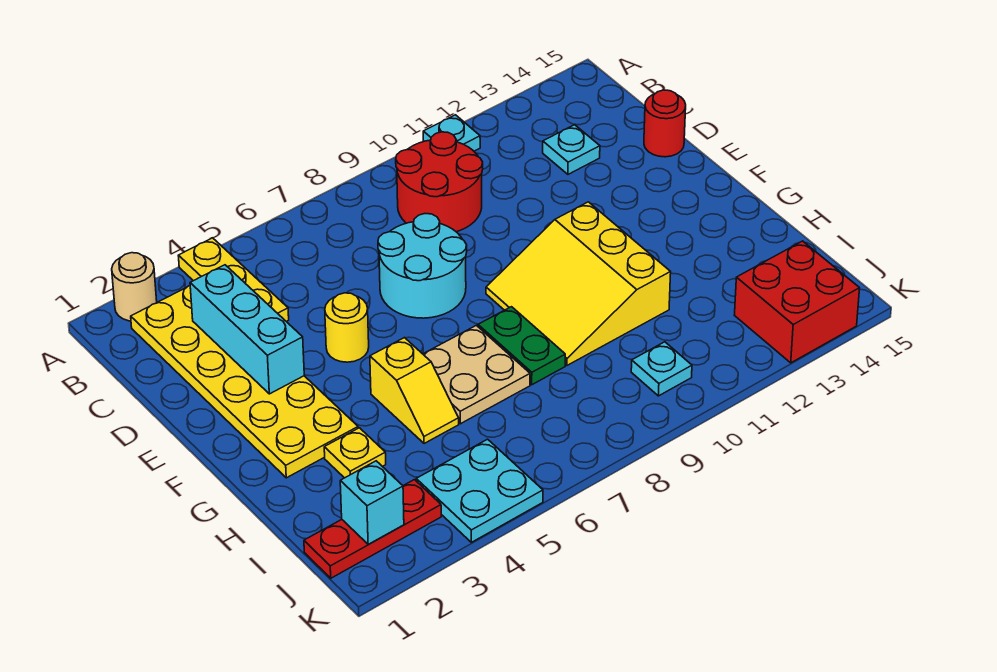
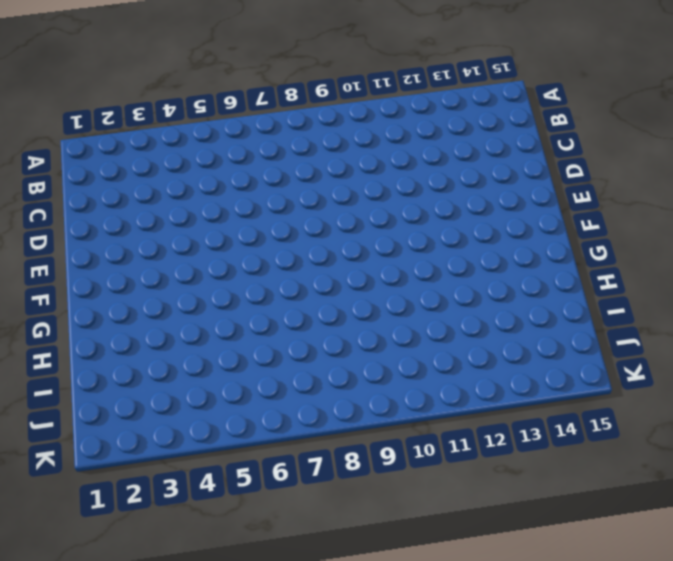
none -> tan 1x1 round brick [112,253,157,321]
none -> yellow 1x3 plate [178,238,289,321]
none -> cyan 1x1 plate [423,115,480,151]

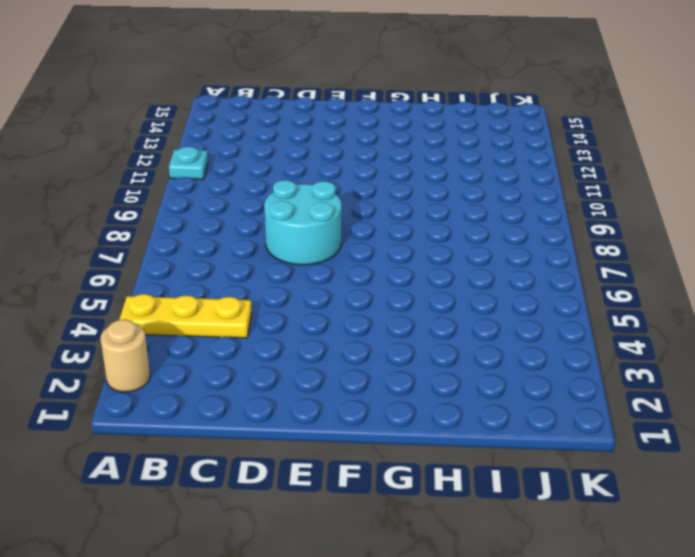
none -> yellow 2x6 plate [131,286,358,478]
none -> red 2x2 round brick [396,132,483,232]
none -> cyan 1x1 plate [543,125,600,174]

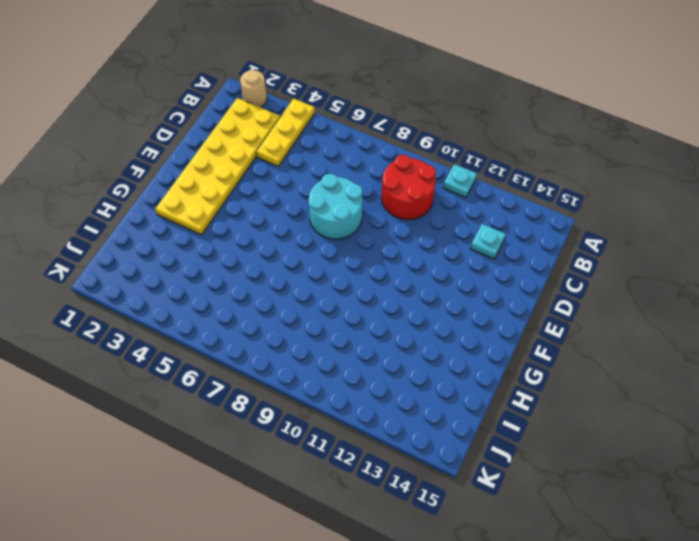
none -> red 1x1 round brick [644,90,686,157]
none -> yellow 1x1 round brick [325,293,369,362]
none -> yellow 3x3 slope [486,202,671,365]

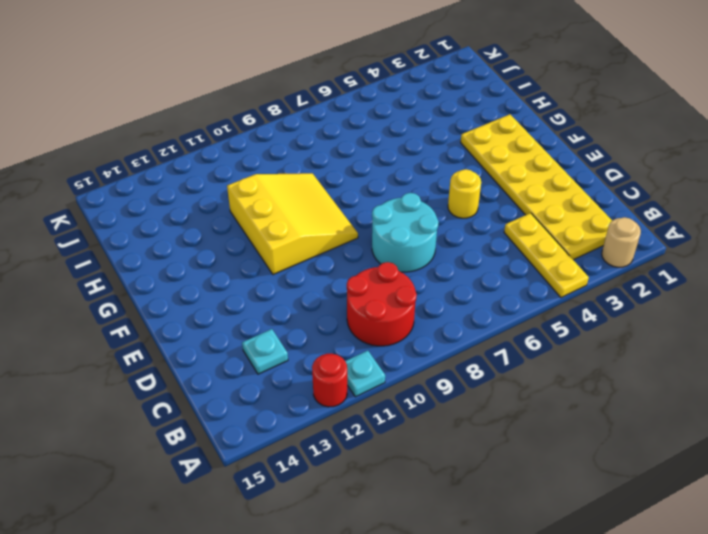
red 1x1 round brick [312,354,347,407] -> red 1x1 round brick moved to [644,90,686,157]
none -> yellow 1x2 slope [370,338,459,444]
none -> tan 2x2 plate [423,325,530,424]
none -> green 1x2 plate [478,307,565,385]

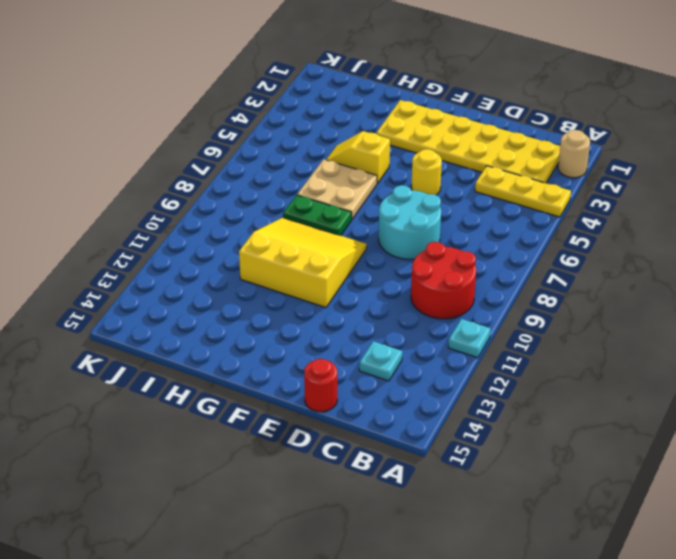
none -> yellow 1x1 plate [324,428,386,478]
none -> red 1x3 plate [304,480,441,578]
none -> cyan 2x2 plate [416,439,543,542]

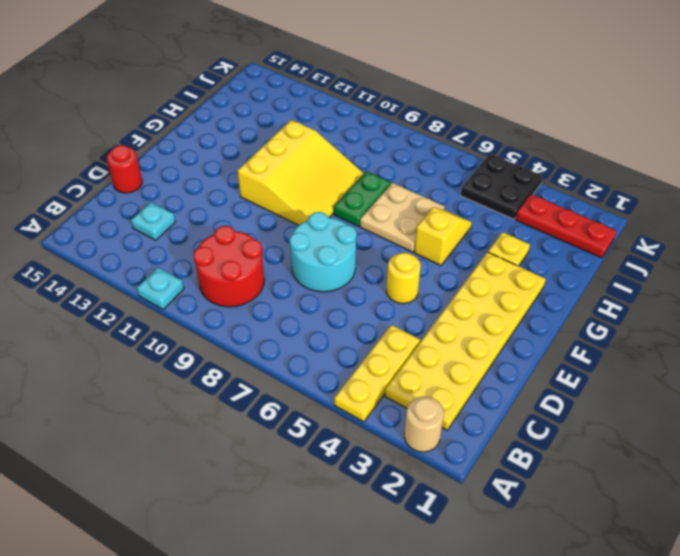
black 2x2 plate [461,154,542,219] -> cyan 2x2 plate [416,439,543,542]
none -> cyan 1x1 plate [631,342,692,396]
none -> red 2x2 brick [734,241,860,363]
none -> cyan 1x3 brick [190,265,304,394]

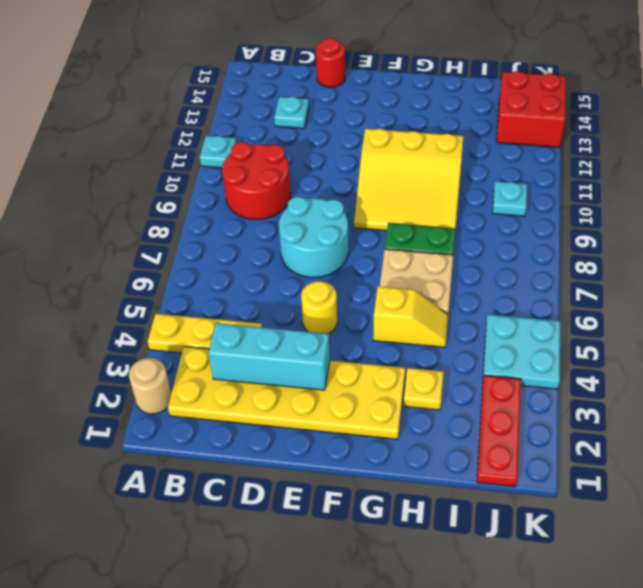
none -> cyan 1x1 brick [340,461,404,544]

